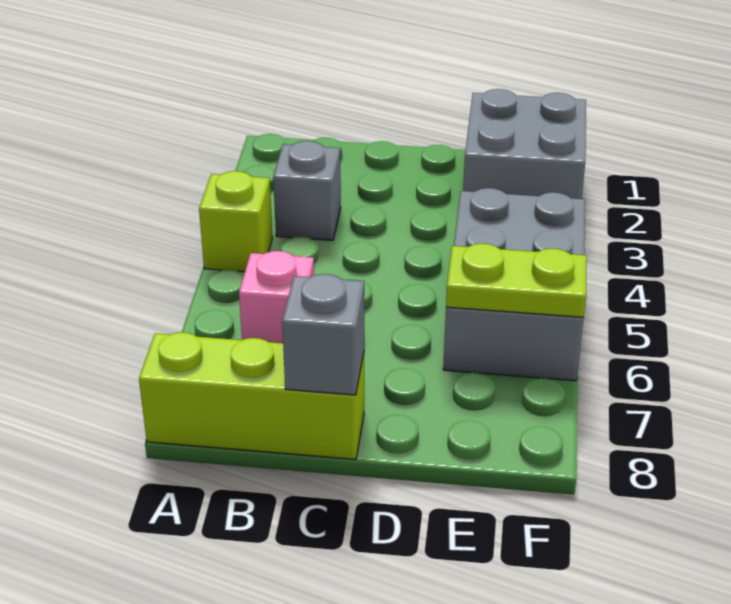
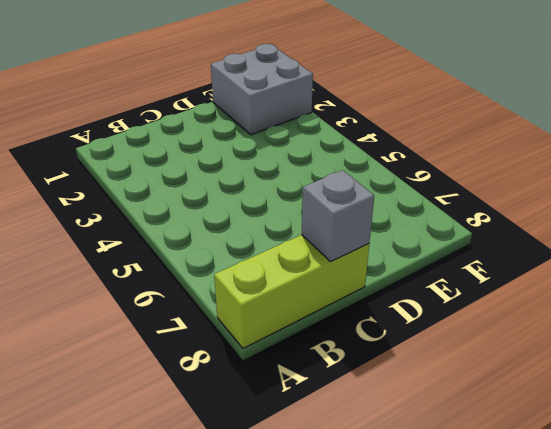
none -> lime 1x1 brick [199,171,273,272]
none -> grey 1x1 brick [273,141,341,240]

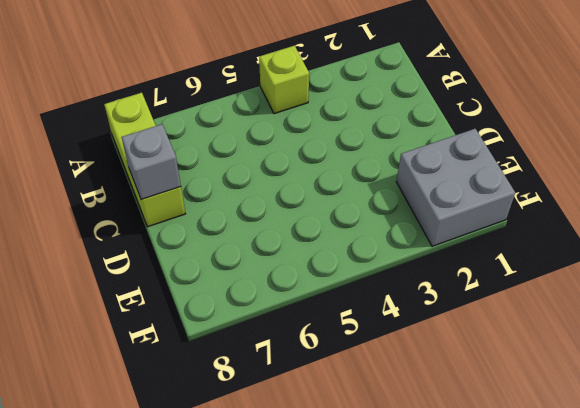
none -> grey 1x1 brick [273,141,341,240]
none -> pink 1x1 brick [239,251,314,343]

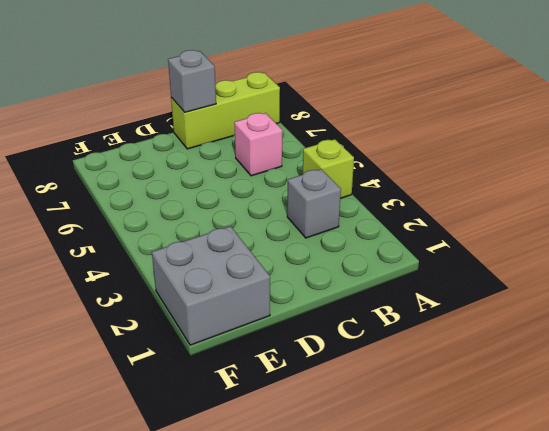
none -> grey 2x3 brick [443,188,585,381]
none -> lime 1x2 plate [446,243,587,317]

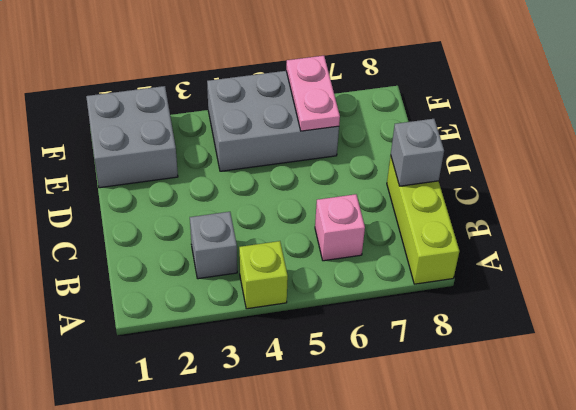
pink 1x2 plate [286,56,340,131] -> lime 1x2 plate [446,243,587,317]

